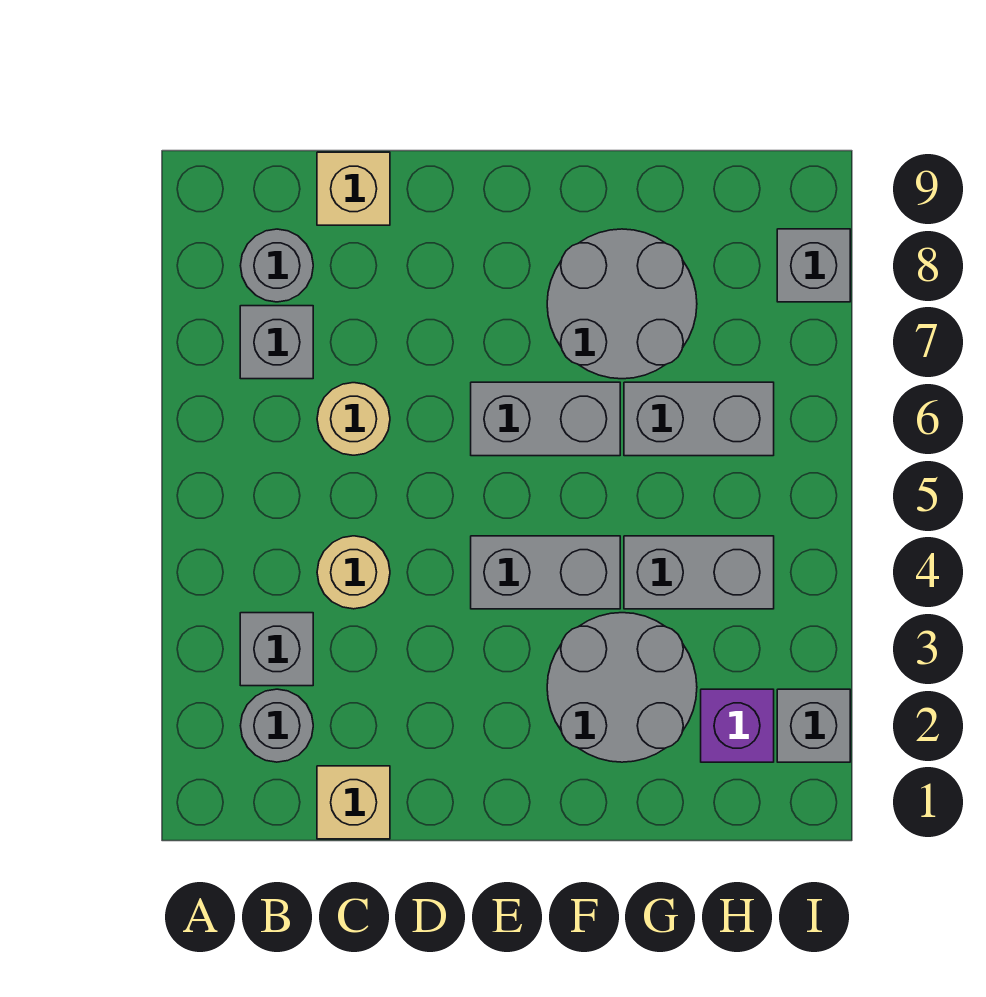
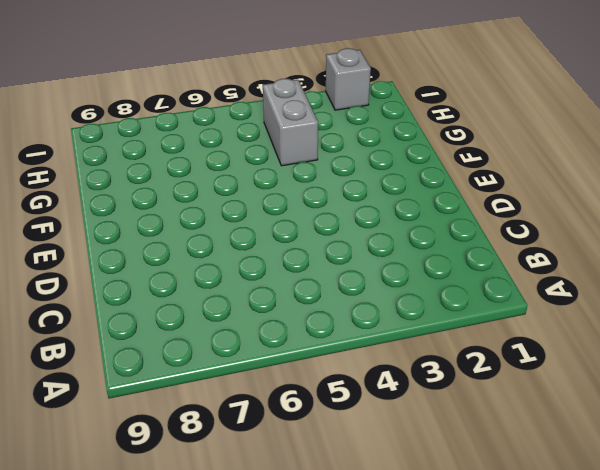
none -> grey 1x1 round brick [240,689,313,762]
none -> grey 1x1 brick [240,613,313,686]
none -> grey 1x1 brick [240,306,313,379]

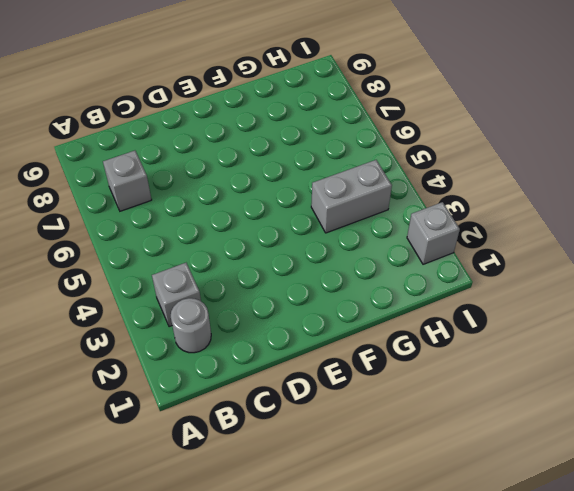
none -> grey 1x1 round brick [240,229,313,302]
none -> tan 1x1 brick [317,766,390,839]
none -> tan 1x1 round brick [317,536,390,609]

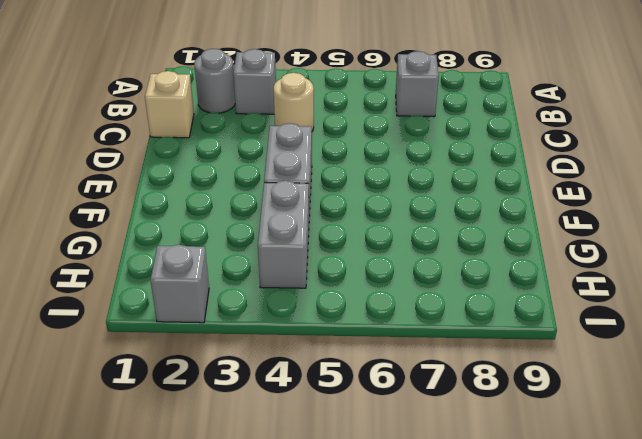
none -> grey 1x1 round brick [240,229,313,302]
none -> tan 1x1 round brick [317,383,390,455]
none -> tan 1x1 brick [317,152,390,225]

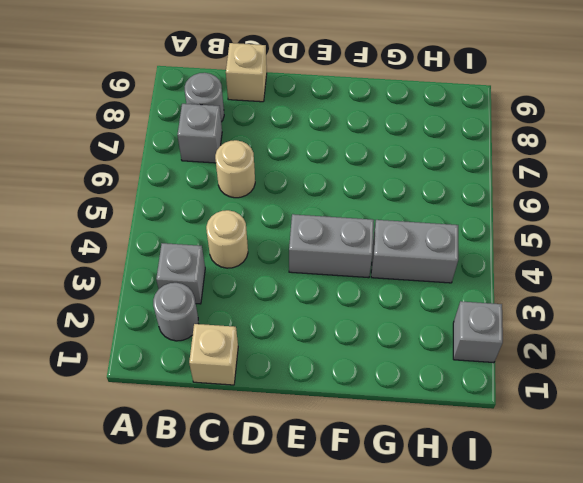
none -> grey 1x2 brick [471,382,620,456]
none -> grey 2x2 round brick [547,613,697,762]
none -> grey 2x2 round brick [547,229,697,379]

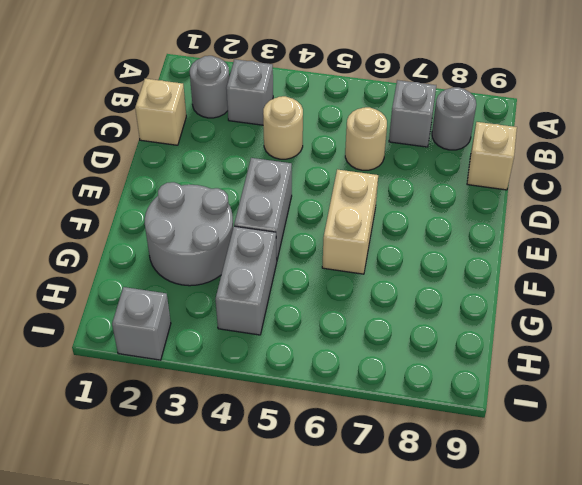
tan 1x2 brick [322,169,378,274] -> grey 1x2 brick [471,382,620,456]
none -> grey 2x2 round brick [547,229,697,379]
none -> grey 1x2 brick [624,382,774,456]
none -> purple 1x1 brick [701,689,774,762]

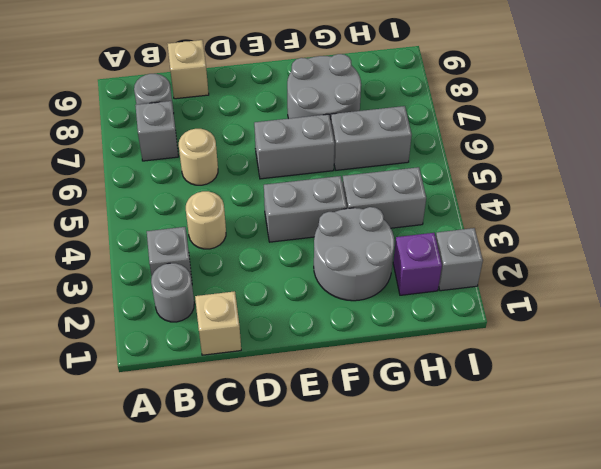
none -> grey 1x1 brick [777,229,850,302]

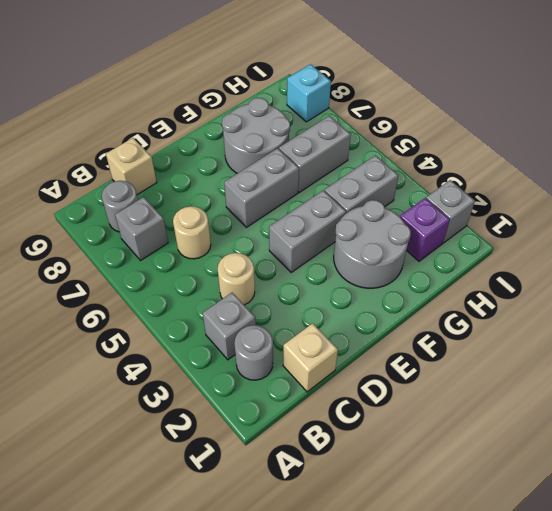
cyan 1x1 brick [287,64,331,122] -> grey 1x1 brick [777,229,850,302]

